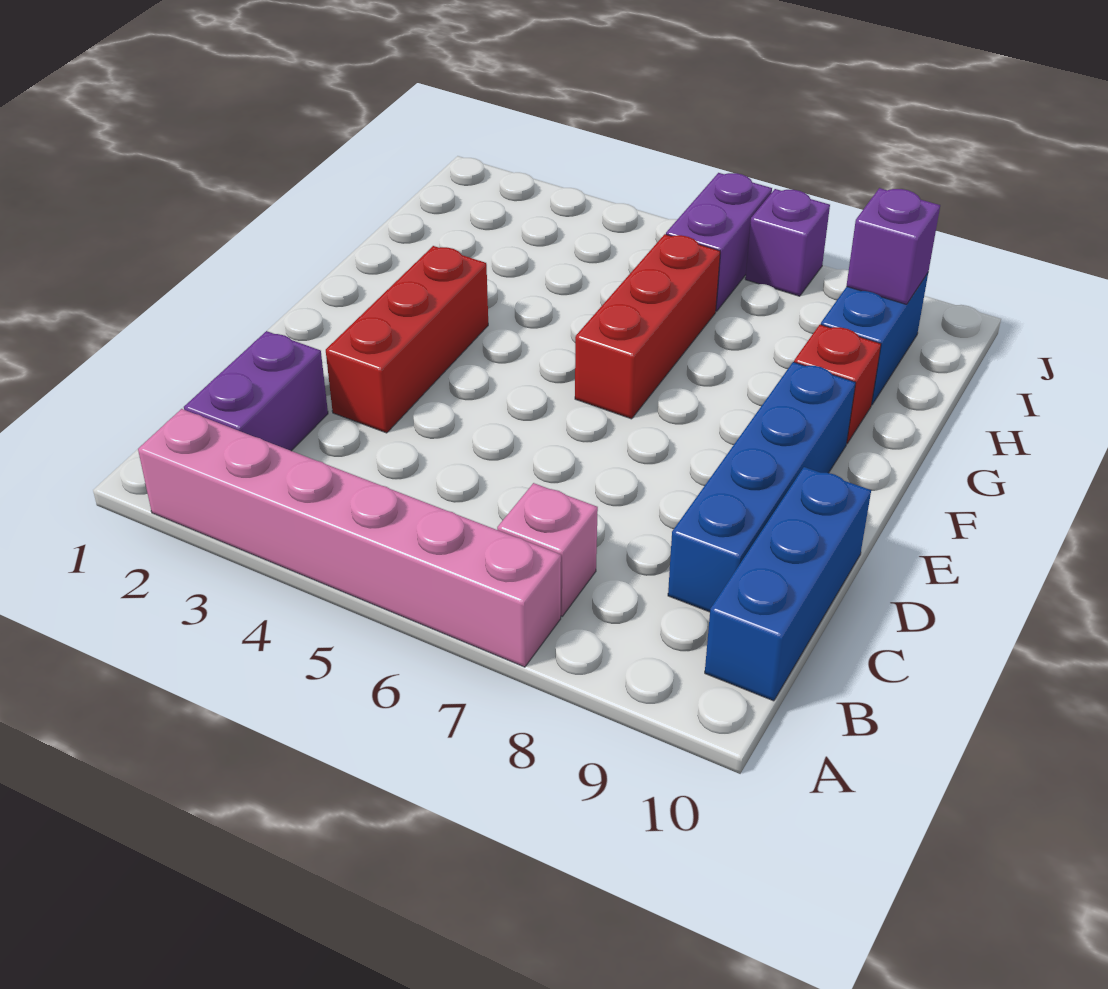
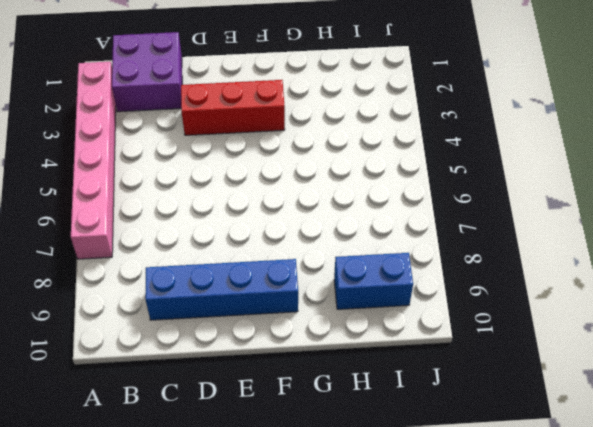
purple 2x2 brick [112,32,182,112] -> purple 1x2 brick [184,331,328,451]
none -> pink 1x1 brick [497,483,598,616]
none -> blue 1x3 brick [705,467,871,701]
none -> red 1x3 brick [575,234,720,419]

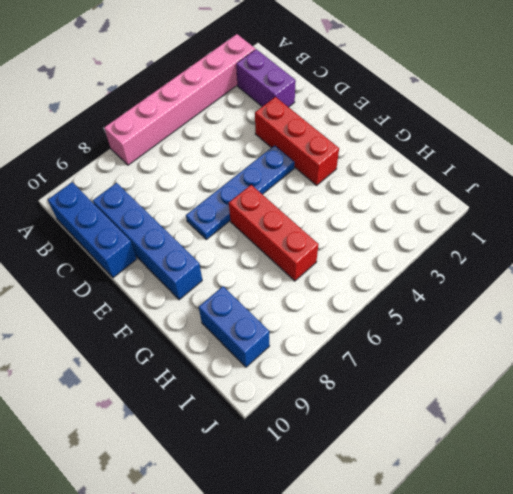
blue 1x4 plate [186,145,295,239] -> none
none -> pink 1x1 brick [497,483,598,616]
none -> red 1x1 brick [794,325,881,444]
none -> purple 1x2 brick [666,173,772,311]

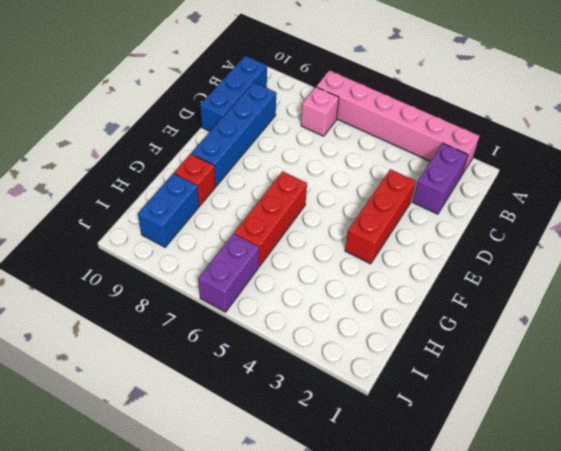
none -> purple 1x1 brick [745,189,830,296]
none -> purple 1x1 brick [847,188,940,304]

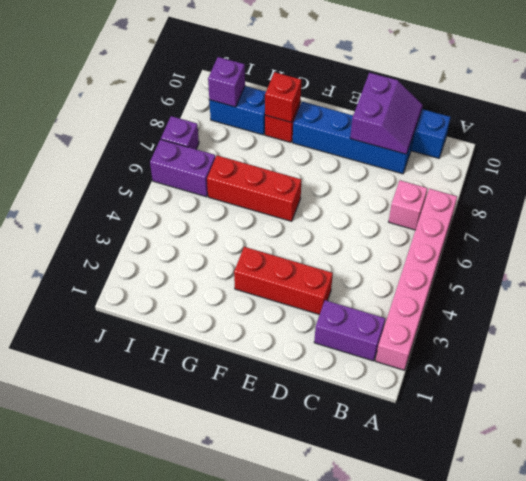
purple 2x2 slope [350,73,423,154] -> none
red 1x1 brick [265,72,301,122] -> none

